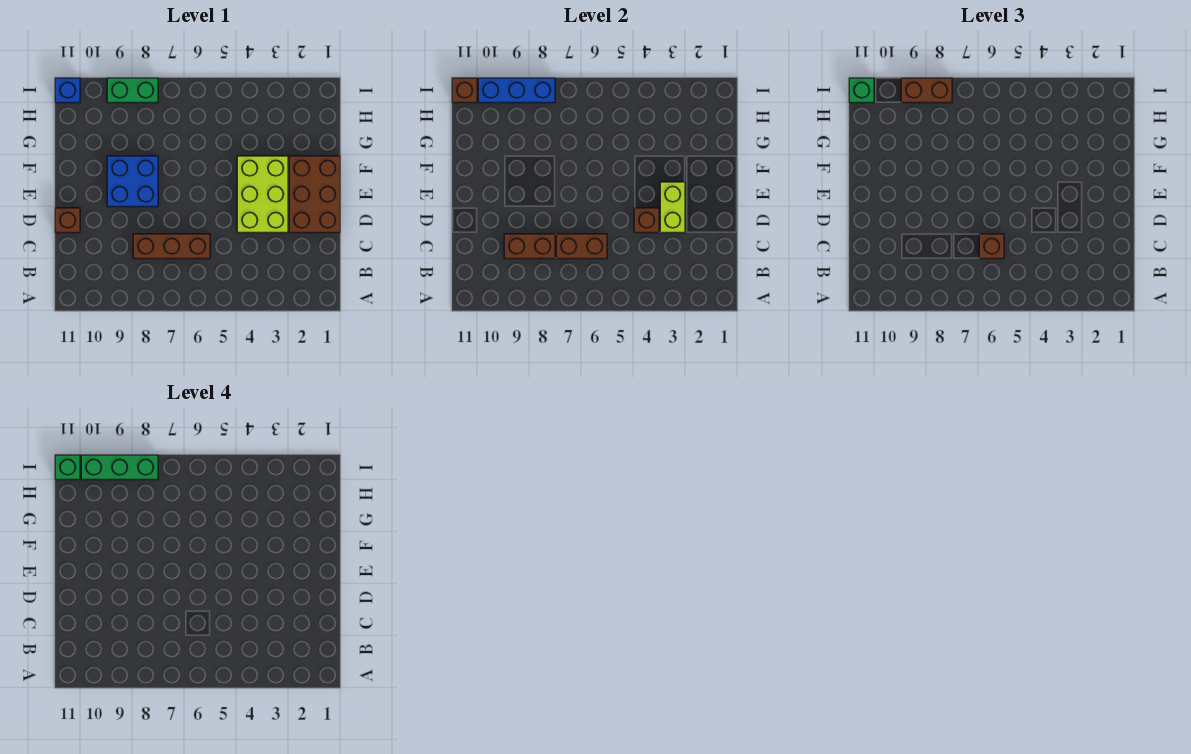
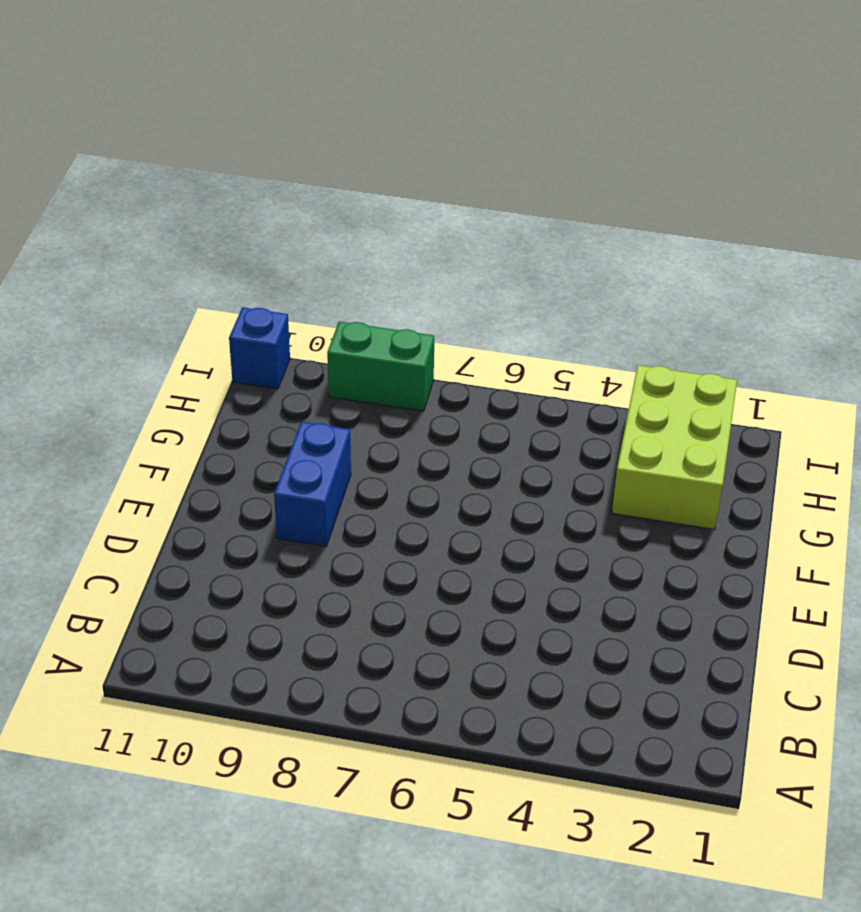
blue 1x2 brick [274,422,351,546] -> blue 2x2 brick [107,156,158,207]
lime 2x3 brick [612,365,737,530] -> lime 2x3 brick moved to [237,156,288,233]
none -> brown 1x3 brick [133,234,210,259]
none -> brown 2x3 brick [289,156,340,233]
none -> brown 1x1 brick [55,208,80,233]

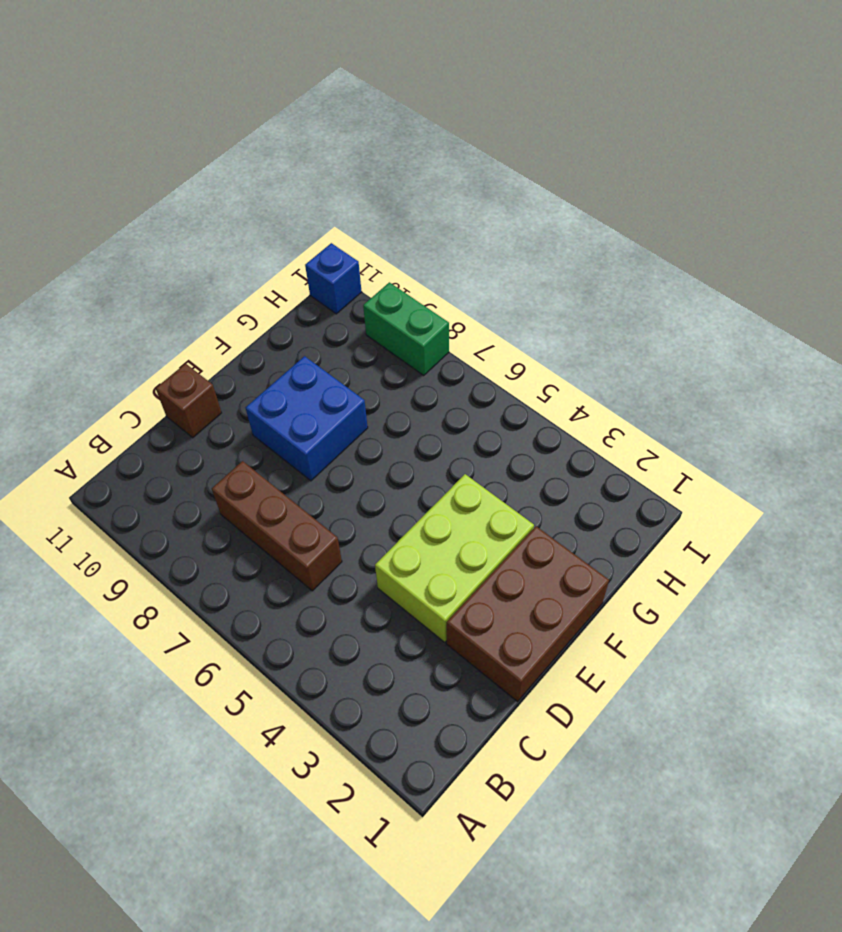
none -> brown 1x2 brick [556,234,607,259]
none -> brown 1x2 brick [504,234,555,259]
none -> lime 1x2 brick [660,182,685,233]

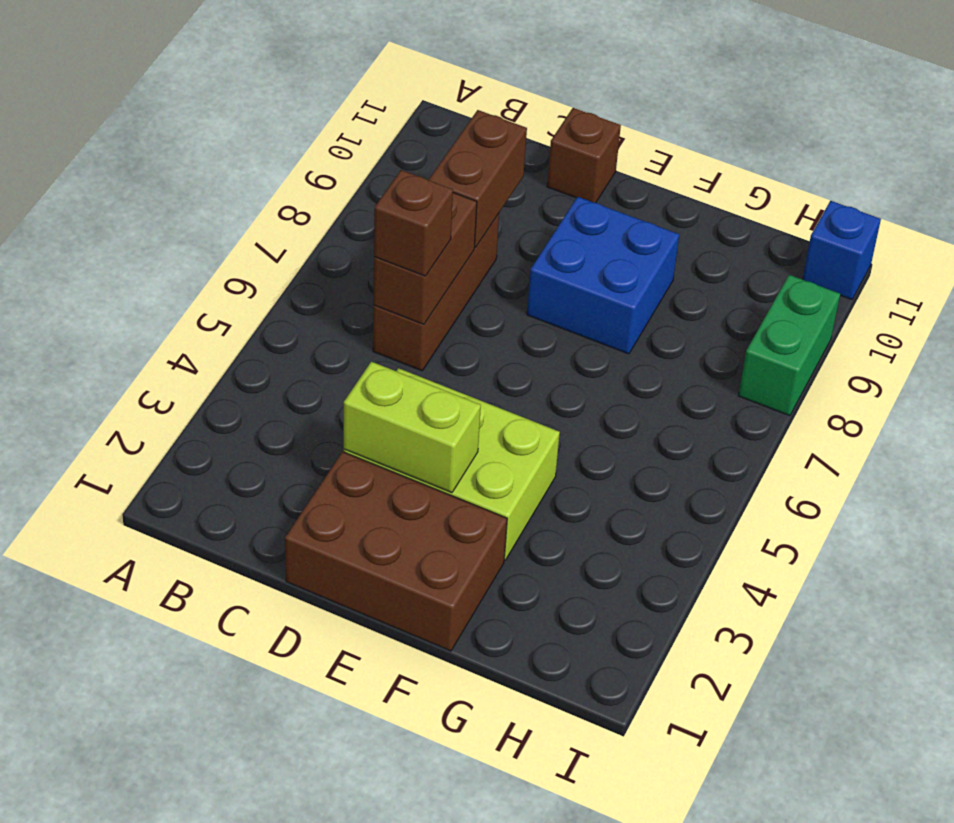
none -> brown 1x1 brick [634,208,659,233]
none -> blue 1x3 brick [478,78,555,103]
none -> brown 1x1 brick [452,78,477,103]

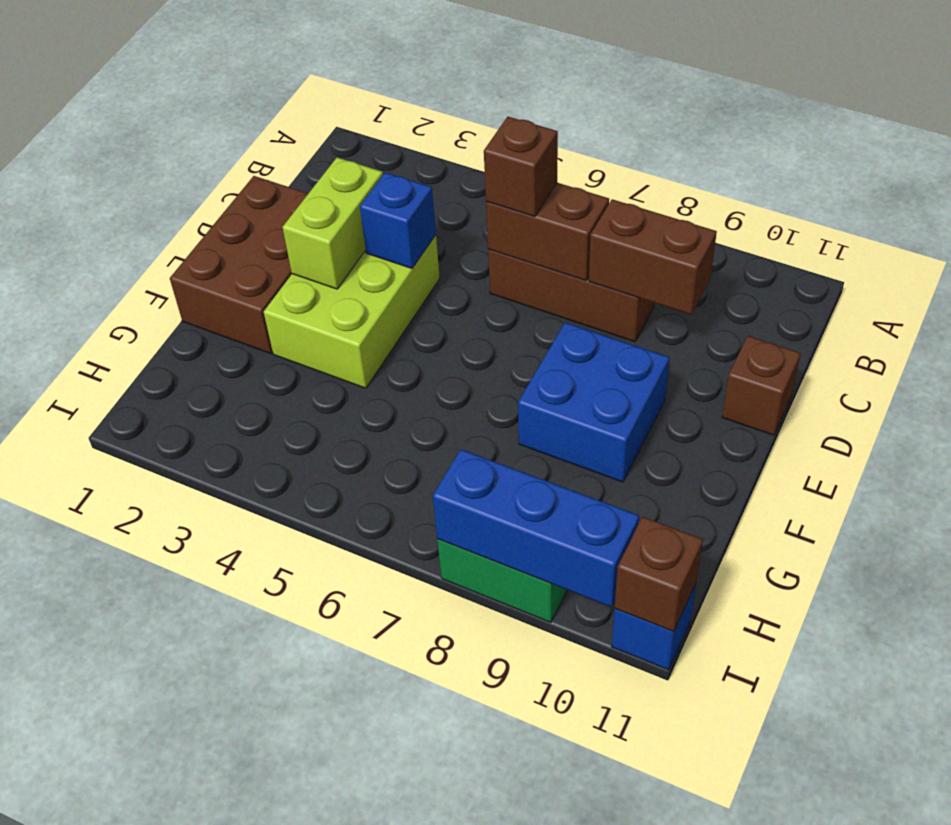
blue 1x1 brick [360,173,436,268] -> brown 1x1 brick [634,208,659,233]
none -> brown 1x2 brick [901,78,952,103]
none -> green 1x1 brick [849,78,874,103]
none -> green 1x3 brick [81,455,158,480]

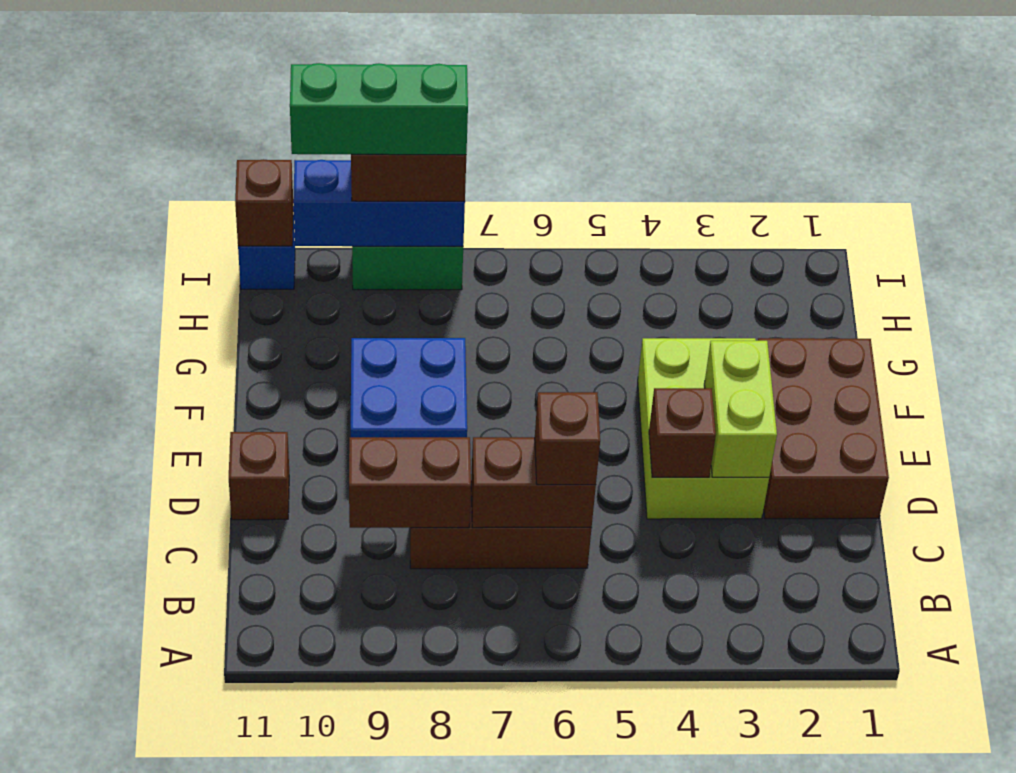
none -> green 1x1 brick [849,78,874,103]
none -> green 1x1 brick [55,455,80,480]

